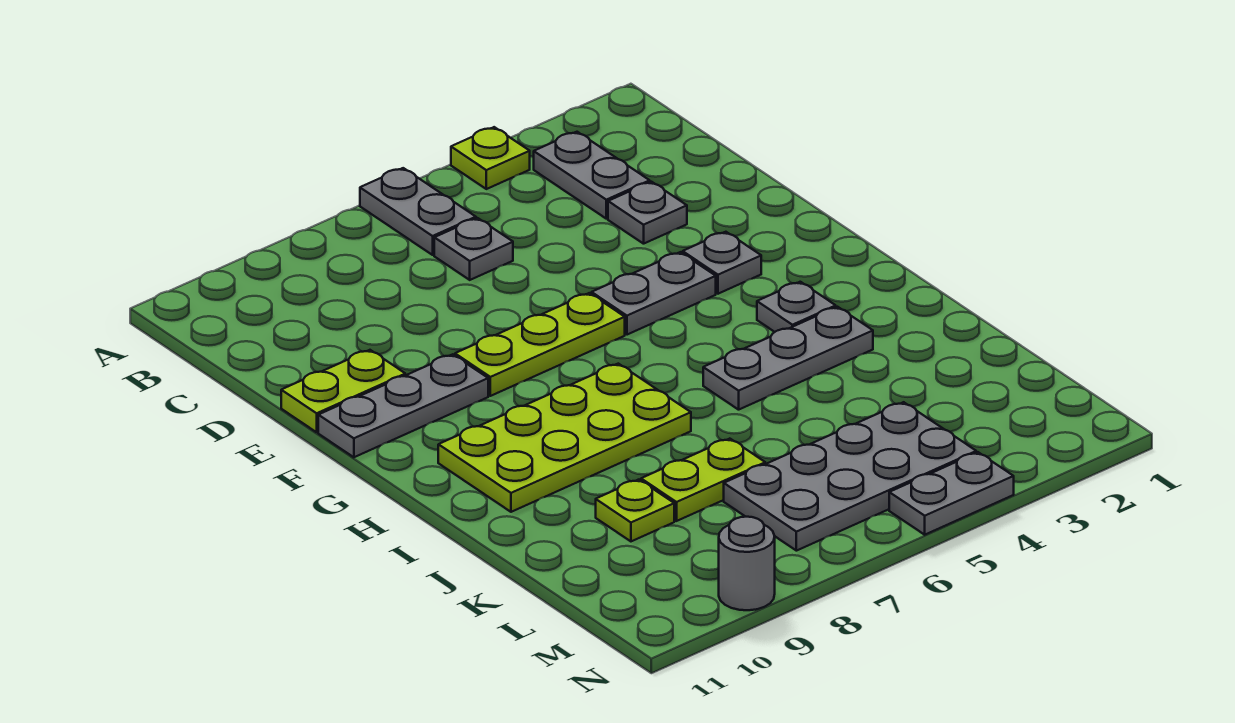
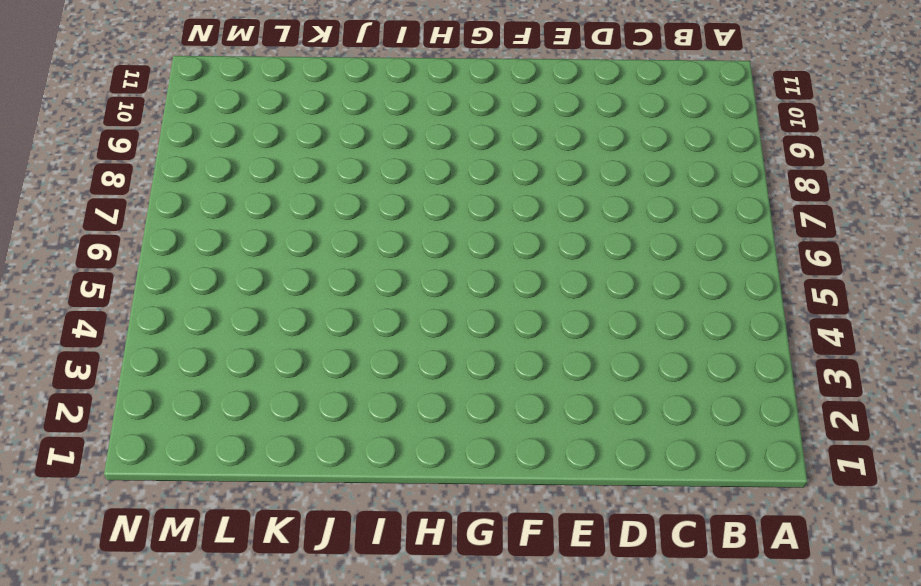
none -> lime 1x1 plate [451,127,530,189]
none -> grey 1x2 plate [360,168,476,255]
none -> grey 1x2 plate [534,132,650,219]

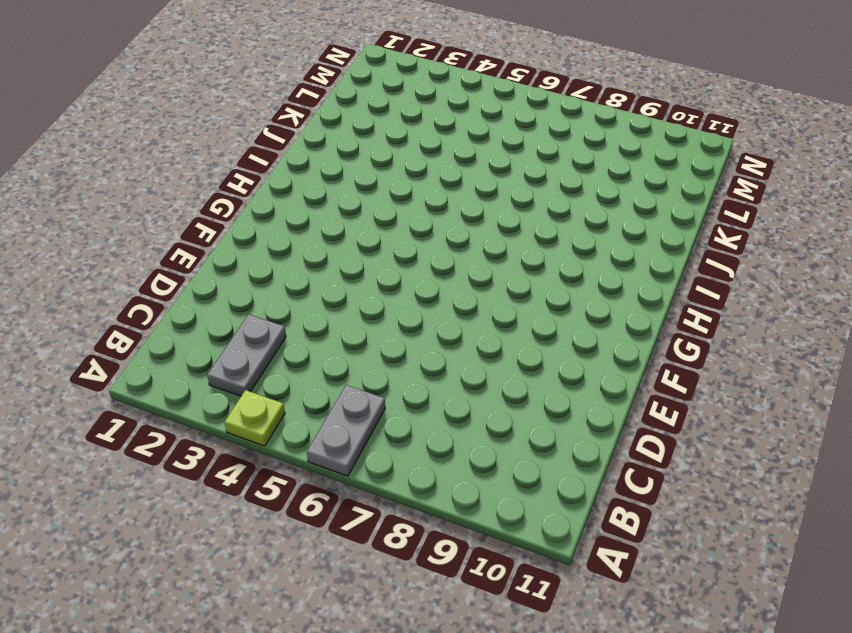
none -> grey 1x1 plate [434,218,513,280]
none -> grey 1x1 plate [608,182,687,244]
none -> lime 1x2 plate [281,350,405,432]

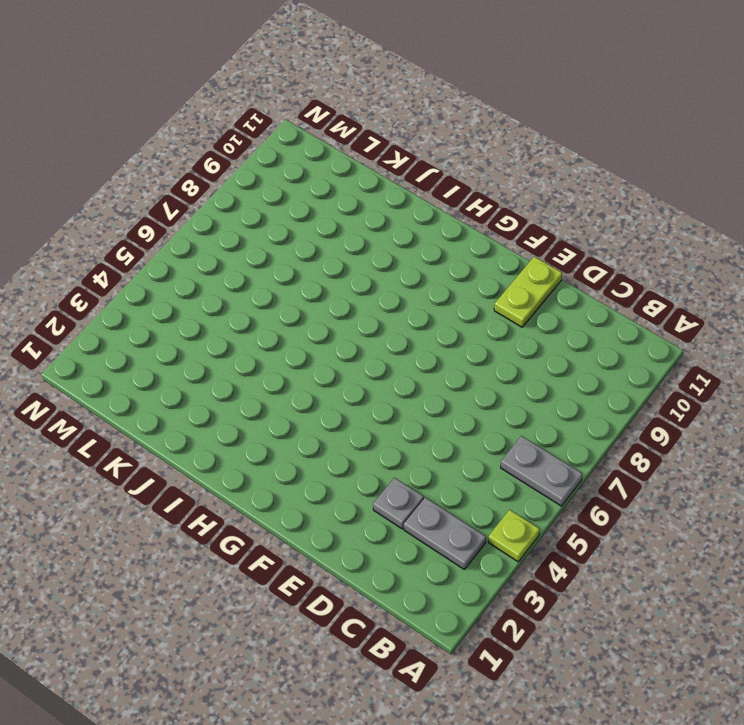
none -> grey 1x1 plate [434,218,513,280]
none -> grey 1x1 plate [683,232,761,294]
none -> grey 1x2 plate [592,252,716,335]

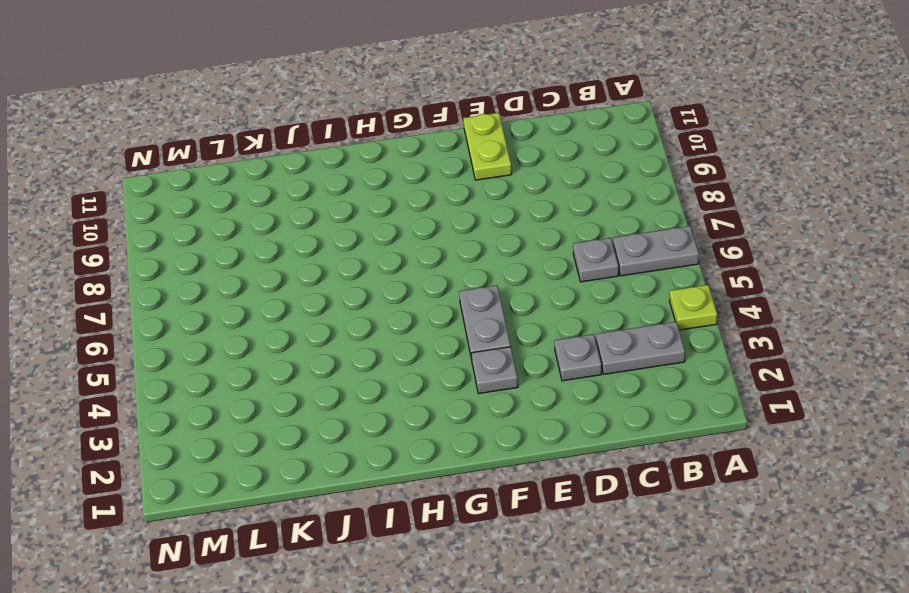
none -> lime 1x3 plate [455,293,625,396]
none -> grey 1x3 plate [318,354,488,457]
none -> grey 1x1 plate [757,282,836,332]

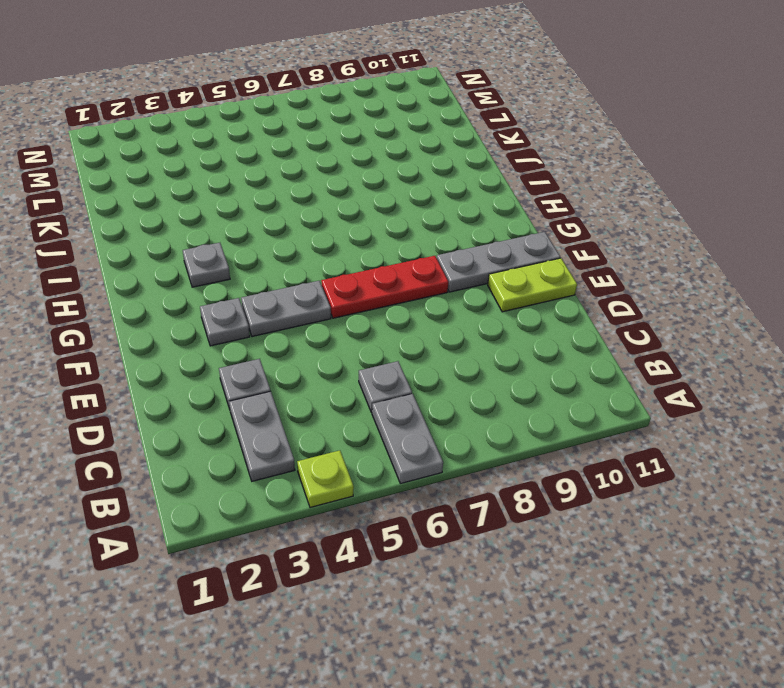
red 1x3 plate [321,256,448,318] -> lime 1x3 plate [455,293,625,396]
none -> lime 2x4 plate [438,364,691,512]
none -> grey 1x3 plate [703,307,873,410]
none -> lime 1x2 plate [641,439,765,521]

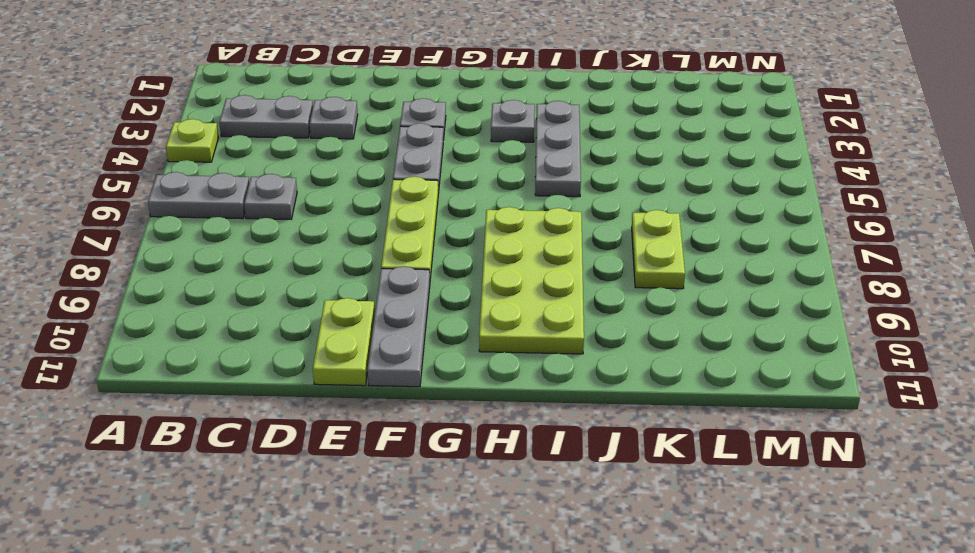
none -> lime 1x1 plate [596,480,674,541]
none -> grey 2x4 plate [724,402,976,551]
none -> grey 1x2 plate [889,452,1014,535]

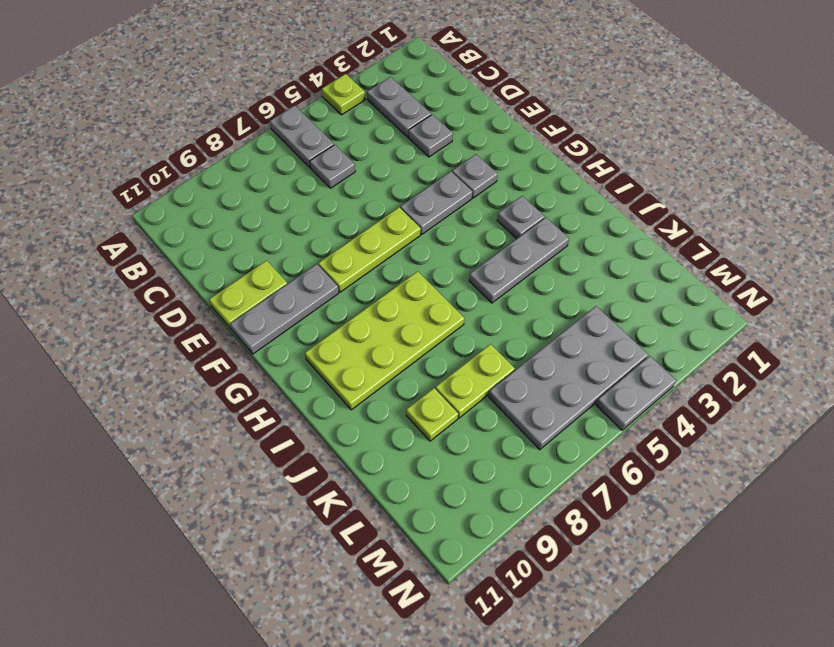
none -> grey 1x1 round brick [719,517,775,610]

